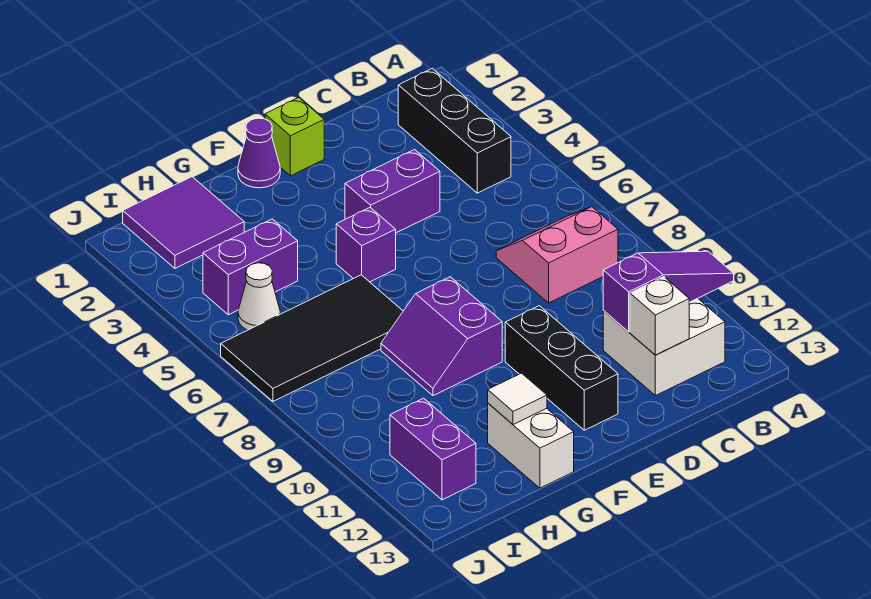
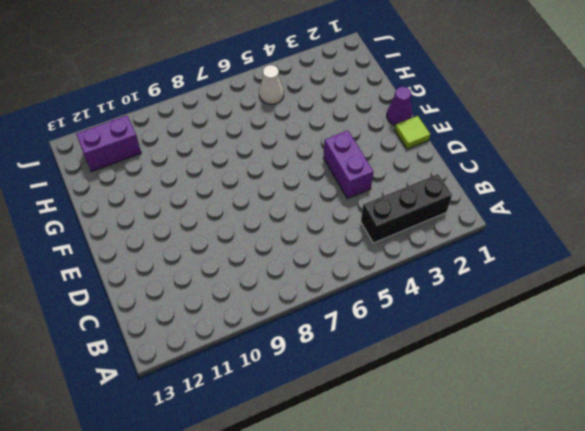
lime 1x1 tile [395,116,430,149] -> lime 1x1 brick [265,98,324,176]
none -> pink 2x2 slope [496,207,618,303]
none -> white 2x2 brick [603,298,725,396]
none -> black 1x3 brick [505,306,618,430]

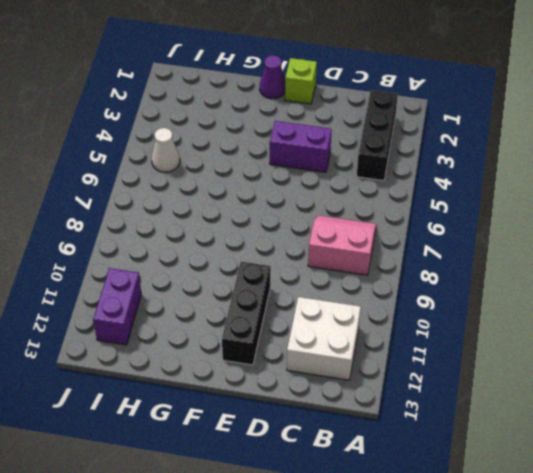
none -> purple 1x1 brick [336,207,396,282]
none -> purple 2x2 slope [381,277,502,396]
none -> black 2x4 tile [221,275,403,401]

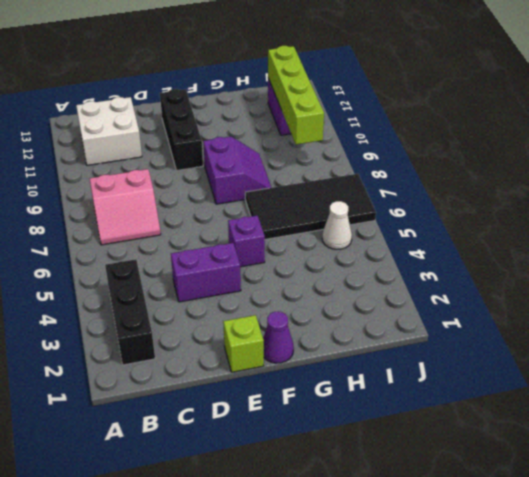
lime 1x4 brick [268,46,324,145] -> none
none -> white 1x2 brick [488,403,574,488]
none -> purple 2x2 tile [123,177,244,268]
none -> purple 1x2 brick [203,219,298,315]

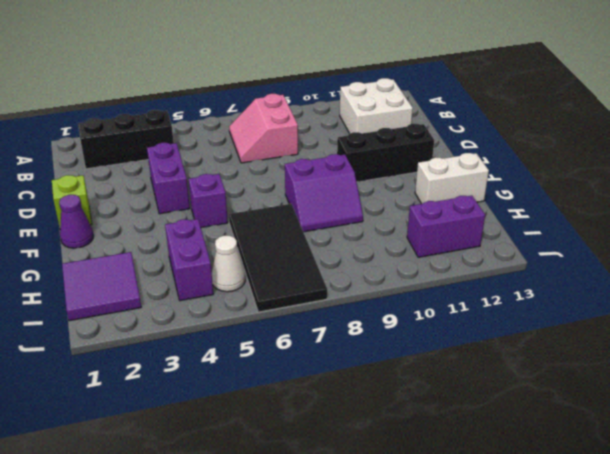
none -> purple 1x3 slope [603,251,734,332]
none -> white 1x1 brick [630,277,689,355]
none -> white 1x1 tile [488,373,547,425]

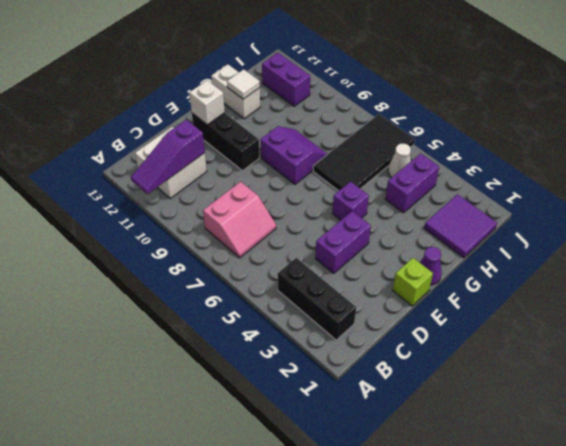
white 1x1 brick [189,80,225,125] -> white 1x1 brick moved to [630,277,689,355]

